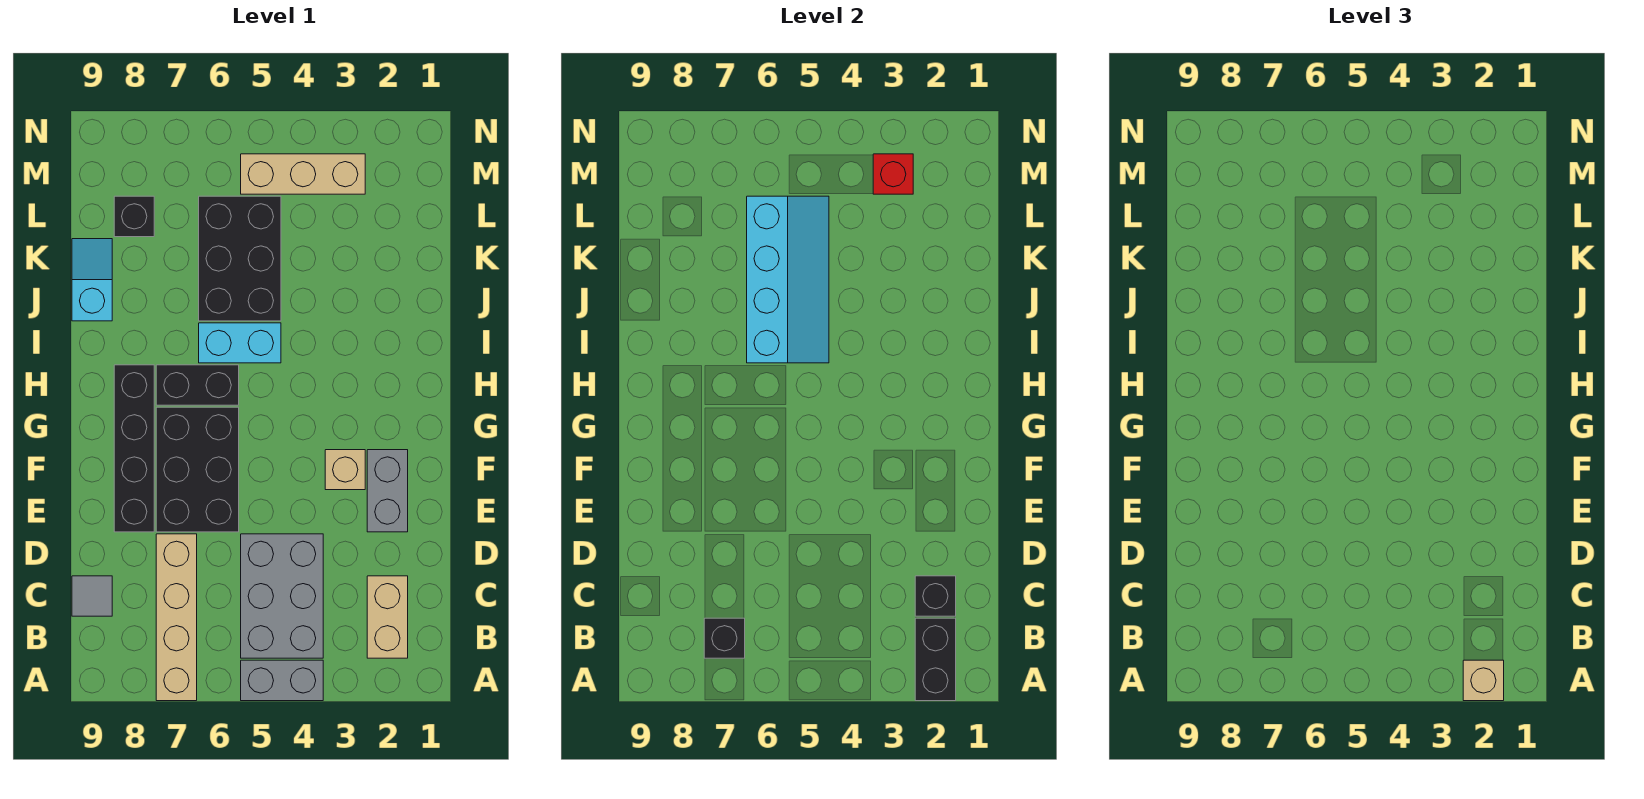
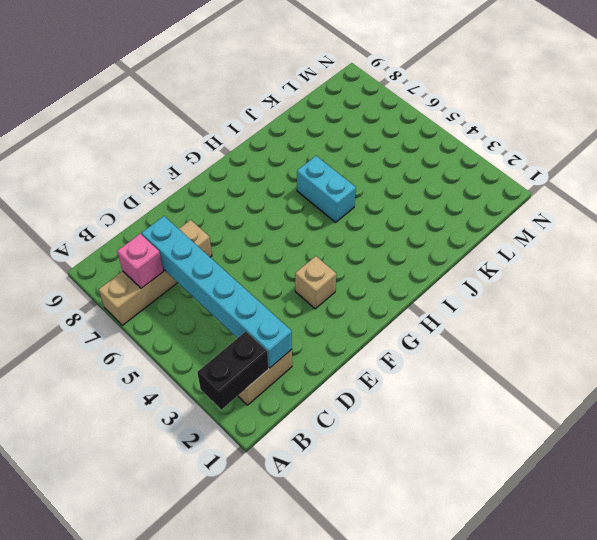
pink 1x1 brick [117,234,163,288] -> black 1x1 brick [704,618,745,658]
cyan 1x6 brick [142,216,292,368] -> black 1x1 brick [915,576,956,616]
none -> grey 1x2 brick [241,660,323,701]
none -> grey 2x3 brick [241,534,323,658]
none -> grey 1x1 tile [72,576,112,616]

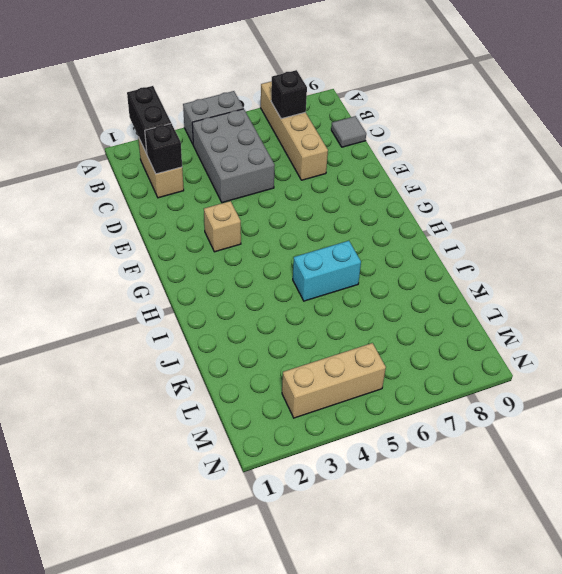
none -> grey 1x2 brick [367,450,408,532]
none -> black 2x3 brick [156,407,239,532]
none -> black 1x4 brick [114,365,154,532]

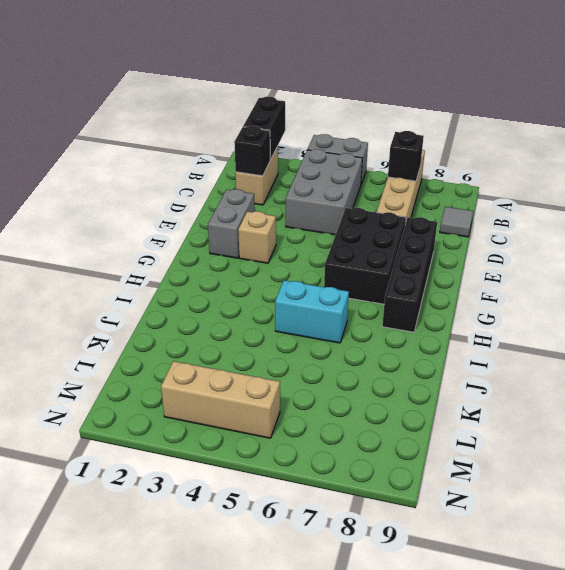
none -> black 1x2 brick [156,365,239,405]
none -> black 2x3 brick [199,196,281,321]
none -> cyan 1x2 slope [72,239,112,321]

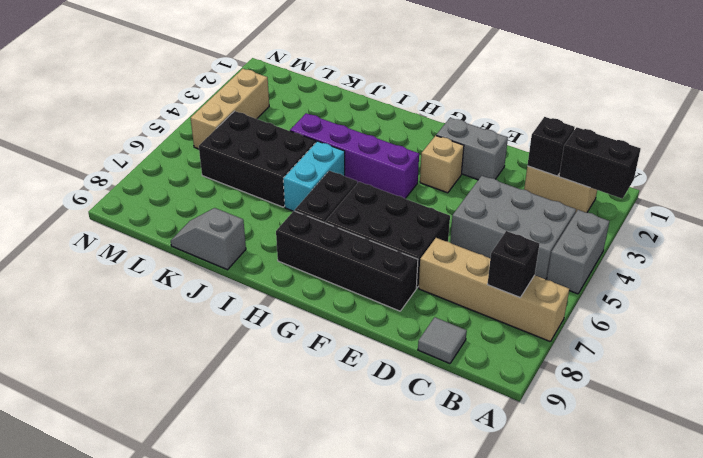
purple 1x4 brick [290,113,419,199] -> none
grey 1x2 slope [171,208,246,270] -> cyan 1x2 slope [72,239,112,321]
none -> black 1x1 brick [114,196,154,237]
none -> cyan 2x4 slope [747,196,829,363]
none -> red 1x1 brick [873,154,913,194]

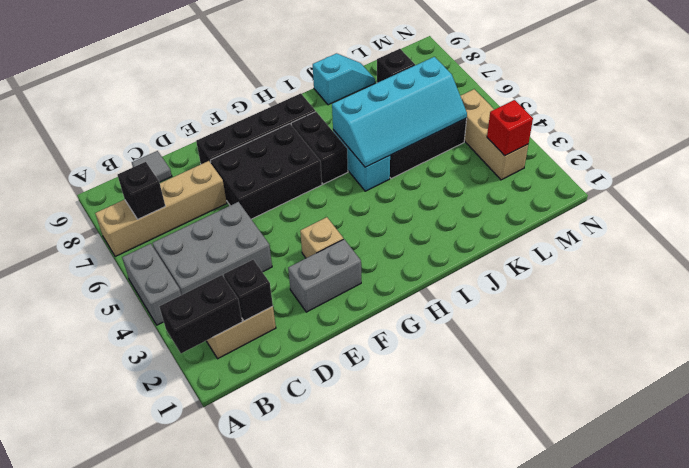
none -> tan 1x1 brick [1463,660,1504,701]

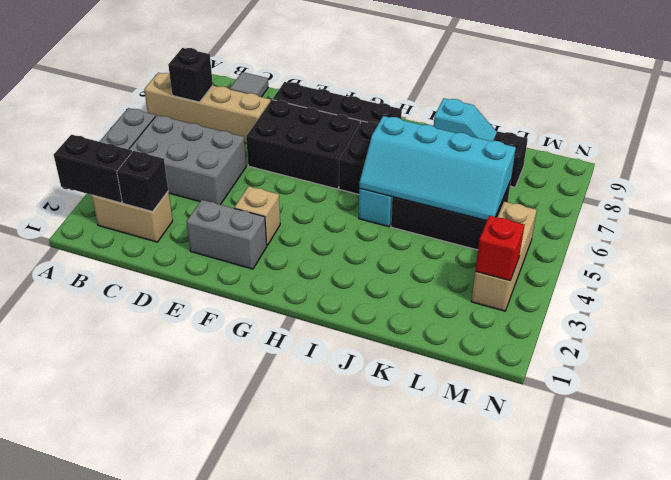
none -> tan 1x1 brick [1463,660,1504,701]

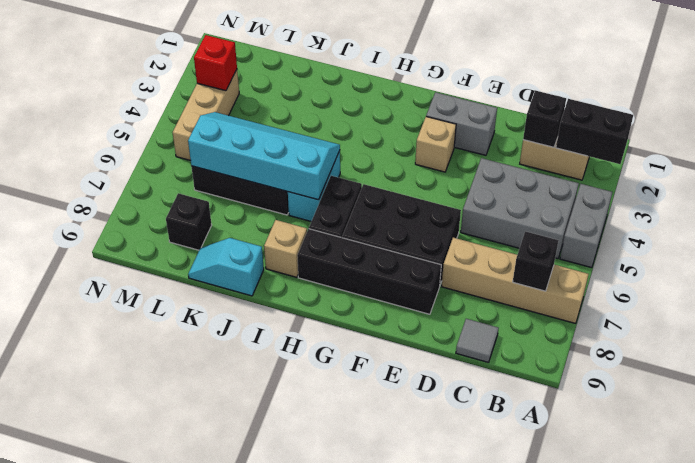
tan 1x1 brick [264,220,307,277] -> tan 1x1 brick moved to [1463,660,1504,701]

